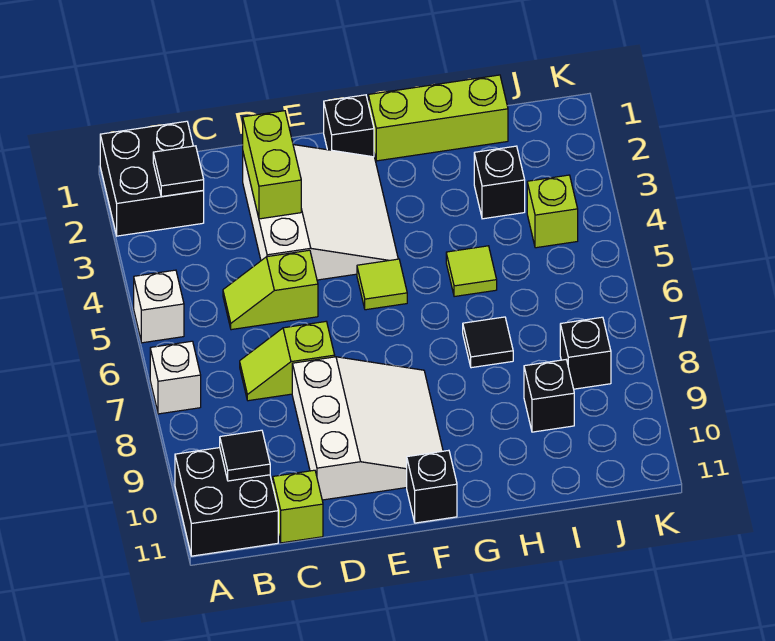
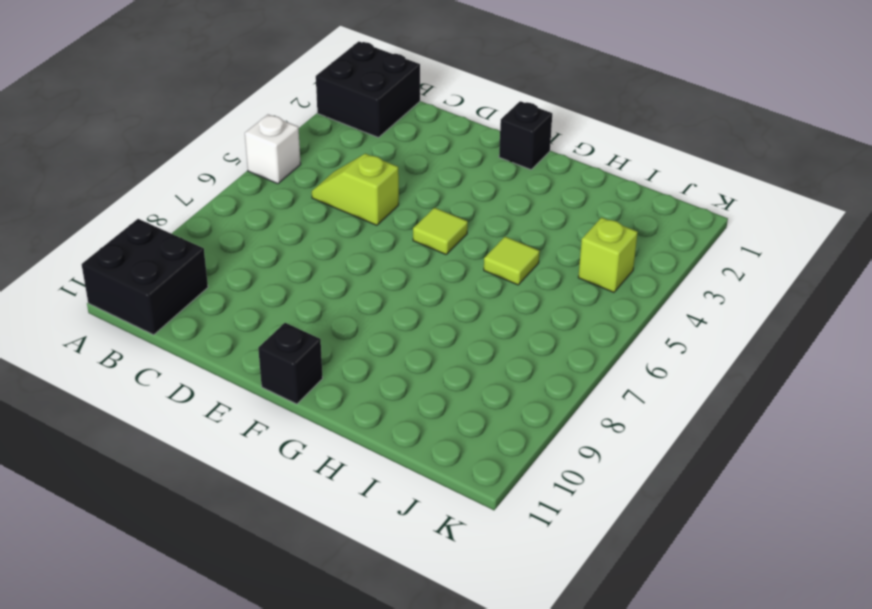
none -> white 1x1 brick [150,341,201,414]
none -> lime 1x2 slope [240,322,335,401]
none -> lime 1x1 brick [273,470,323,543]

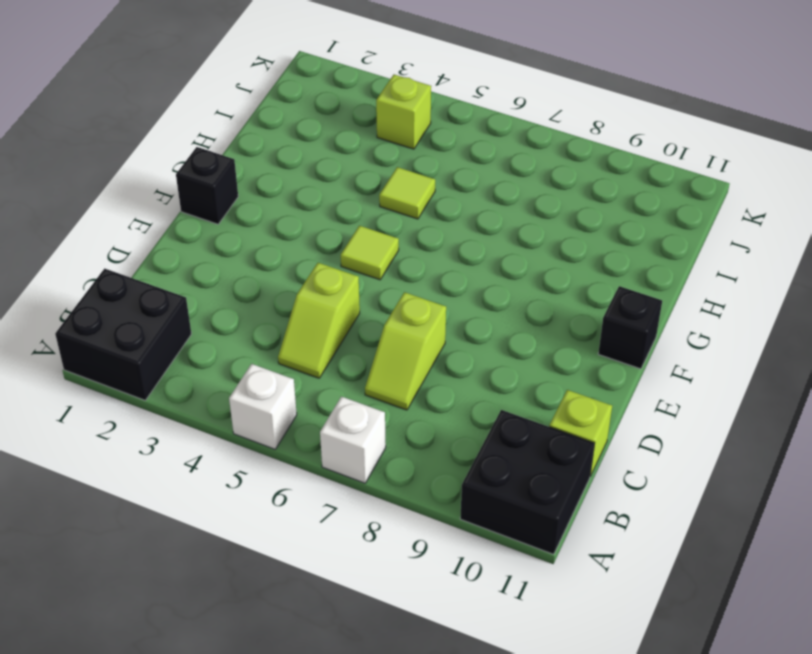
none -> white 3x3 slope [243,145,398,280]
none -> white 3x3 slope [292,357,443,500]
none -> lime 1x3 brick [368,75,508,161]

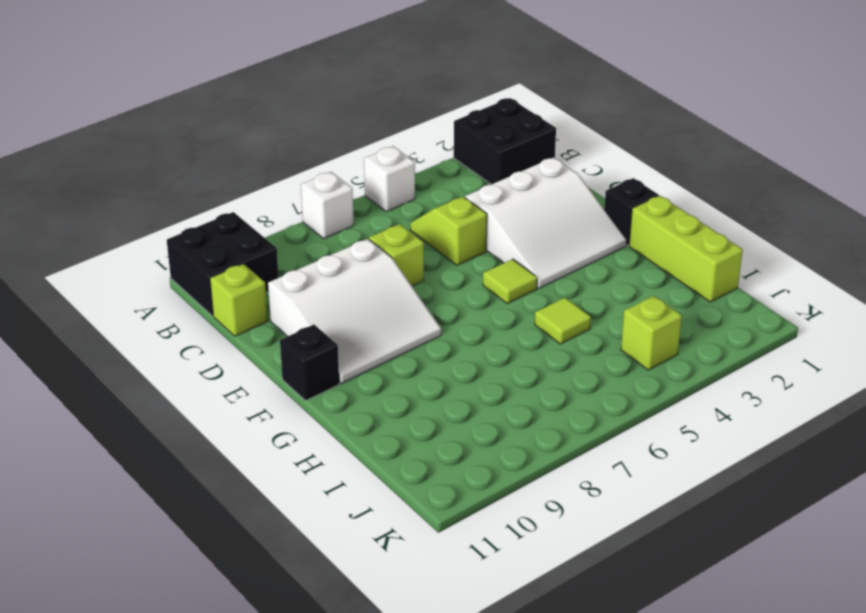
none -> black 1x1 tile [463,317,513,368]
none -> black 1x1 brick [474,146,525,219]
none -> black 1x1 brick [524,360,574,432]

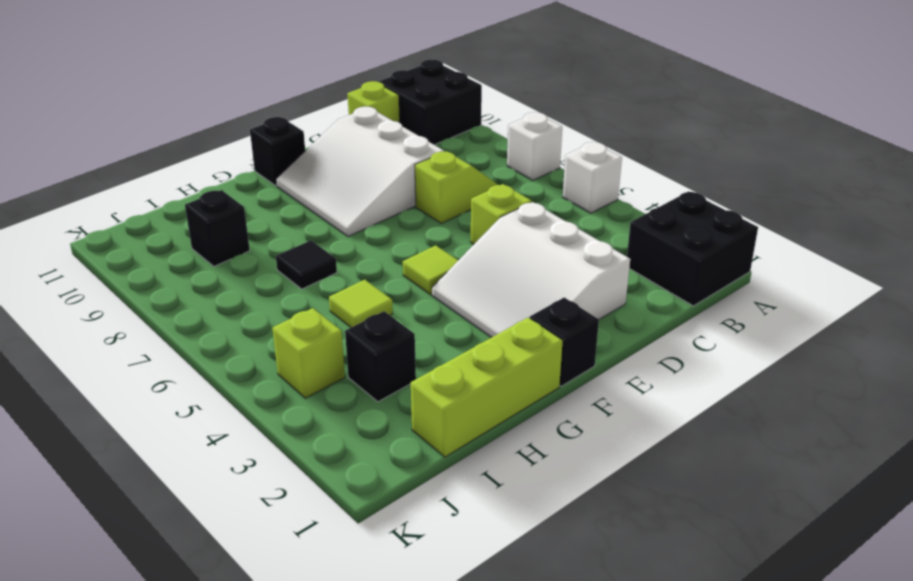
none -> black 1x1 brick [560,317,611,389]
none -> black 1x1 tile [153,146,204,197]
none -> black 1x1 tile [220,430,270,481]

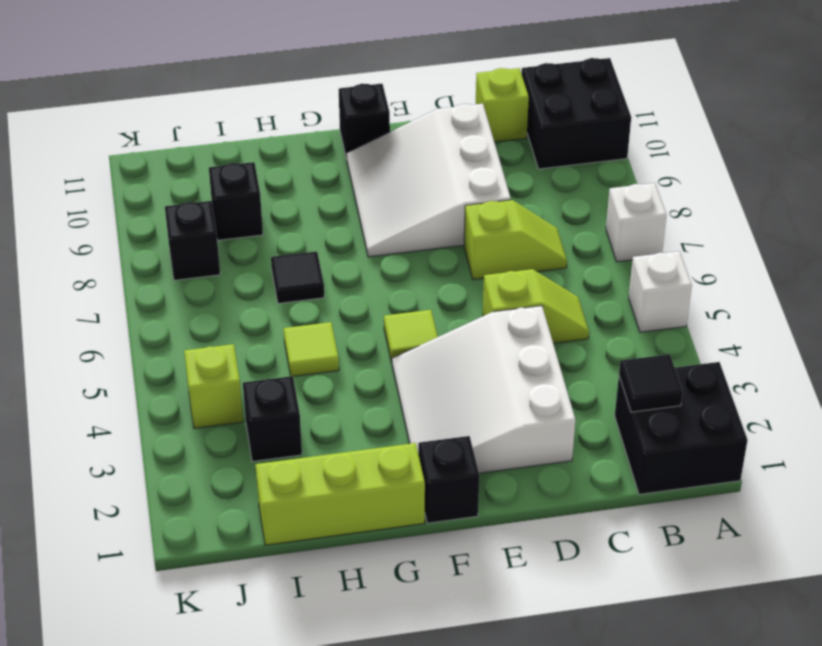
none -> black 1x1 tile [220,430,270,481]
none -> lime 1x2 brick [243,111,301,219]

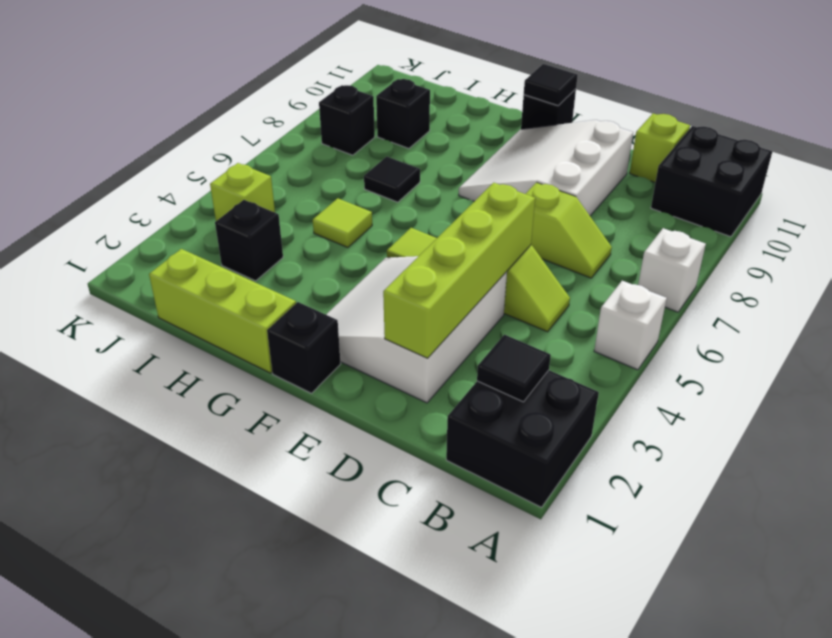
lime 1x4 brick [383,183,535,358] -> lime 1x2 brick [243,111,301,219]
black 1x1 tile [524,64,578,106] -> black 1x1 tile moved to [220,430,270,481]

